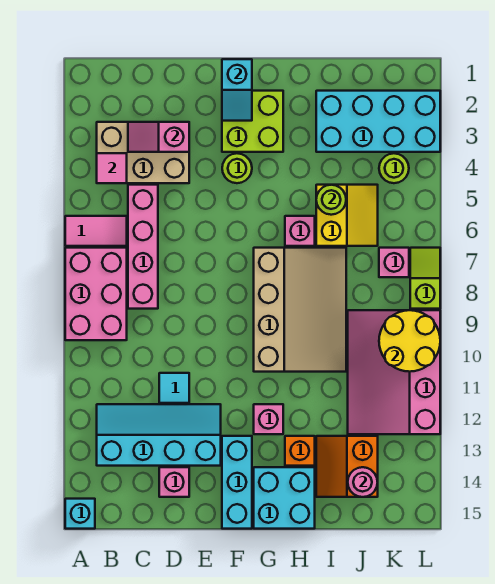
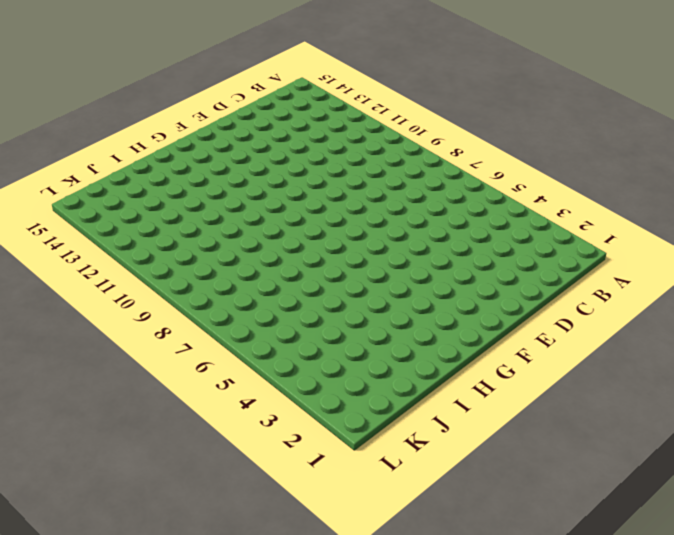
none -> pink 1x2 tile [65,216,127,246]
none -> pink 2x3 brick [65,248,127,340]
none -> cyan 1x1 brick [65,499,95,529]

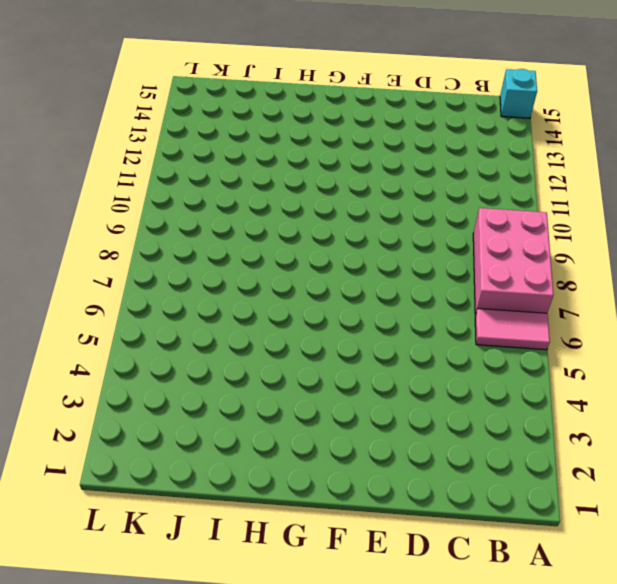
none -> tan 2x3 brick [97,122,189,183]
none -> cyan 2x4 slope [97,404,221,466]
none -> pink 1x4 brick [128,185,158,309]

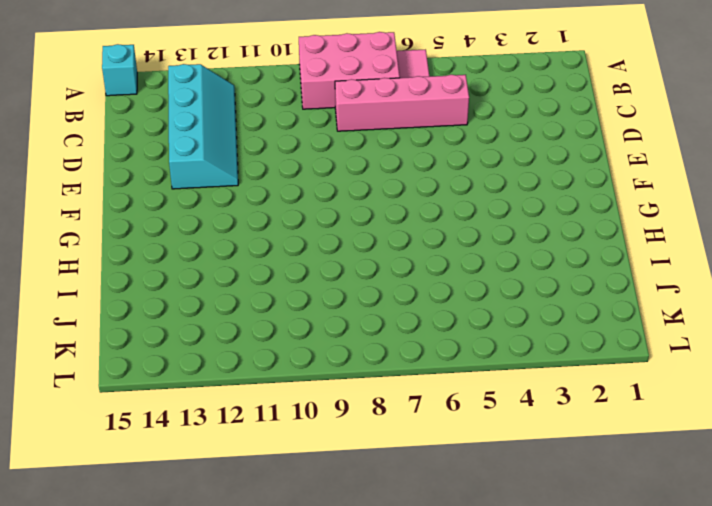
none -> tan 2x3 brick [97,122,189,183]
none -> cyan 1x1 tile [159,373,189,403]
none -> pink 1x1 brick [159,467,189,497]

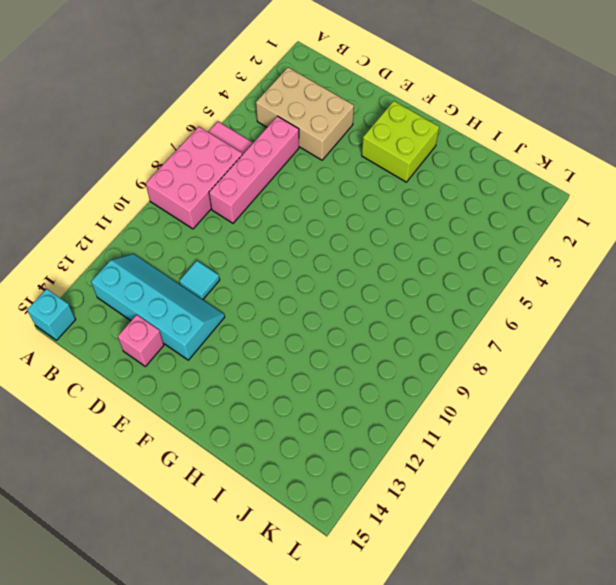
none -> lime 1x1 round brick [222,153,252,183]
none -> cyan 1x3 brick [222,436,252,529]
none -> tan 3x4 slope [254,248,346,372]

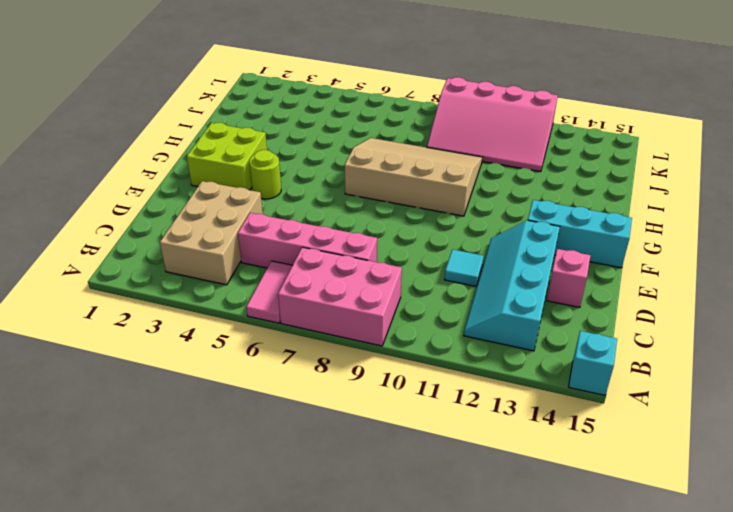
none -> pink 1x1 brick [254,404,283,434]
none -> cyan 2x2 brick [254,467,315,529]
none -> pink 1x1 brick [285,216,315,246]

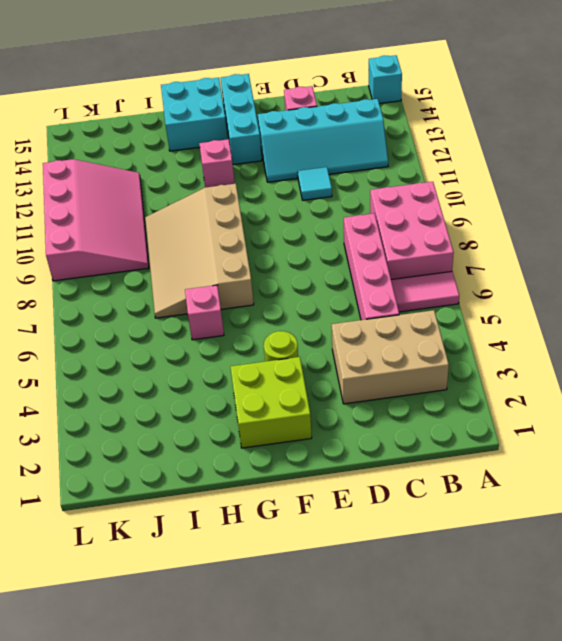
none -> orange 1x1 brick [285,436,315,466]
none -> cyan 2x4 brick [316,91,440,152]
none -> yellow 2x2 slope [316,185,378,246]

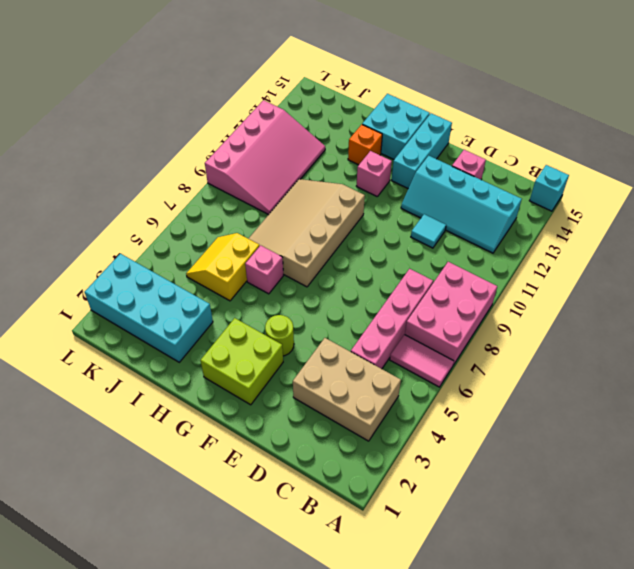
none -> orange 2x2 slope [316,436,378,497]
none -> lime 1x1 round brick [379,153,409,183]
none -> pink 1x1 brick [379,248,409,277]

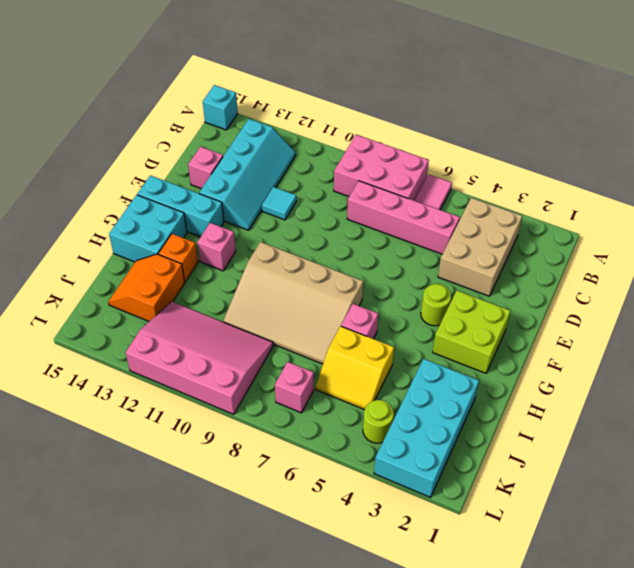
orange 2x2 slope [108,254,185,321] -> orange 2x2 slope turned to [316,436,378,497]
none -> lime 1x2 slope [410,248,440,309]
none -> pink 1x1 tile [97,153,127,183]
none -> pink 1x2 slope [128,122,189,152]

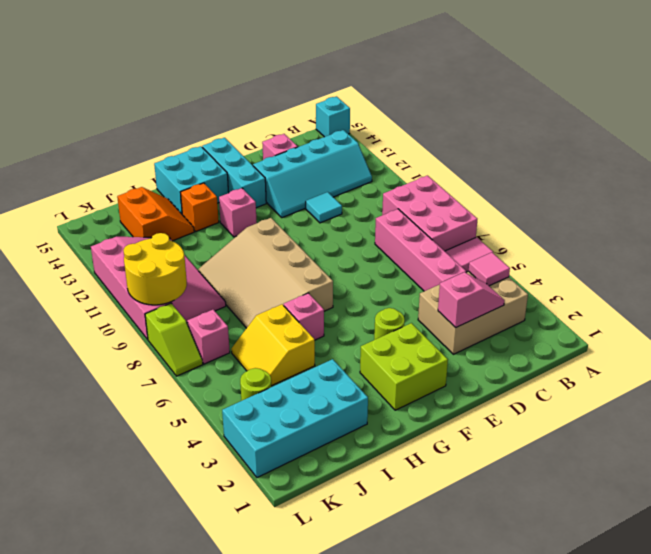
none -> cyan 1x2 slope [222,59,252,121]
none -> lime 1x1 round brick [316,185,346,215]
none -> pink 1x1 round brick [348,467,378,497]

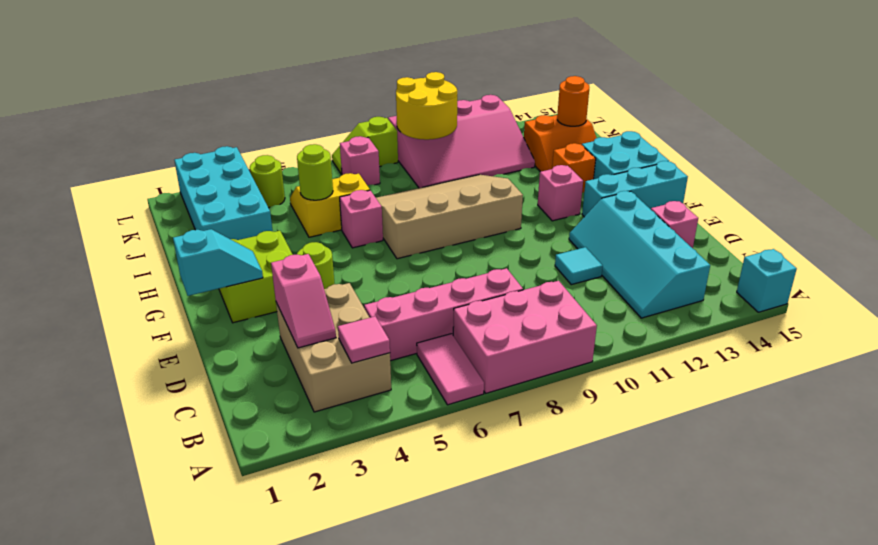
orange 1x1 round brick [557,76,589,126] -> pink 1x1 round brick [348,467,378,497]

